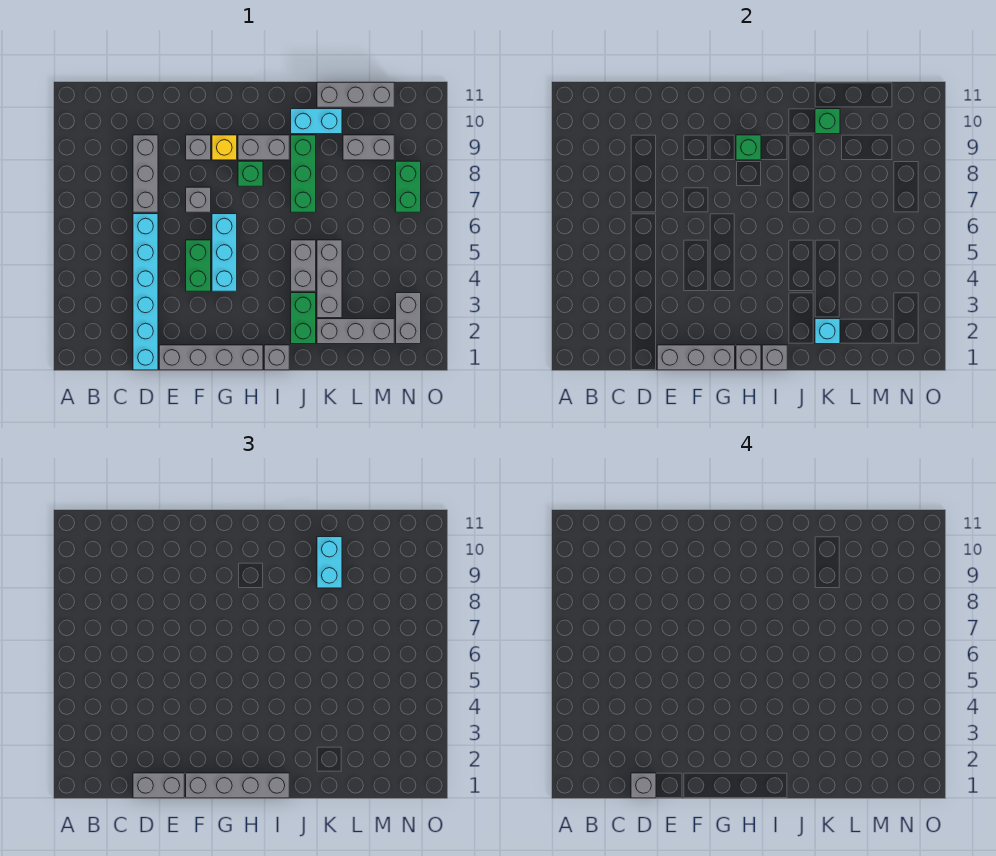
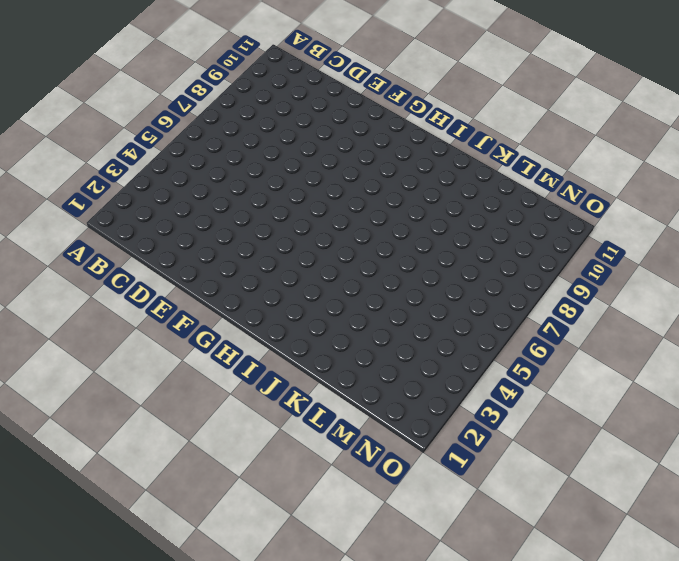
none -> cyan 1x6 brick [133,214,158,370]
none -> grey 1x3 brick [133,135,158,212]
none -> grey 1x4 brick [159,345,263,370]
none -> green 1x2 brick [186,240,211,291]

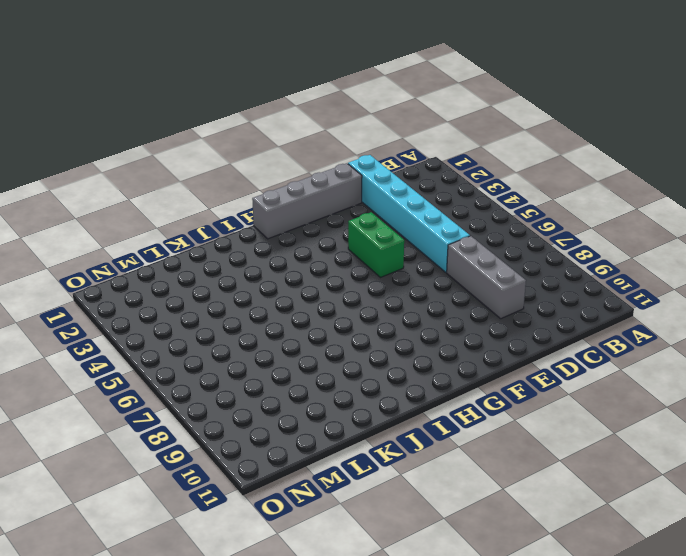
none -> grey 1x1 brick [186,187,211,212]
none -> grey 1x1 brick [186,135,211,160]
none -> cyan 1x3 brick [212,214,237,291]
none -> yellow 1x1 brick [212,135,237,160]

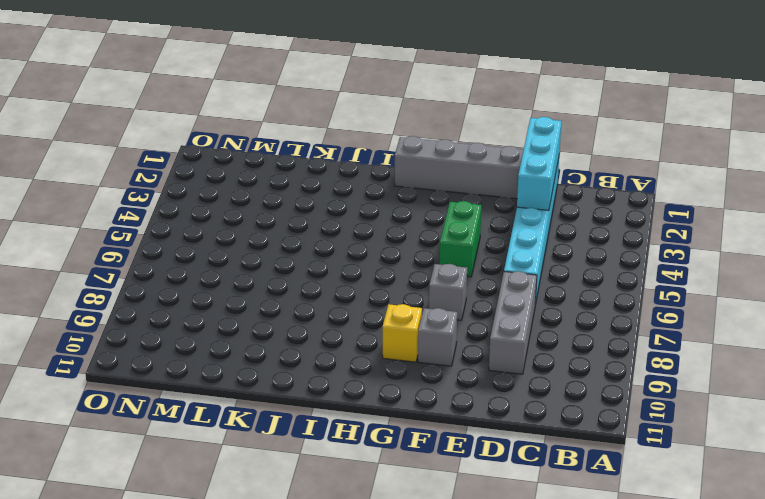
cyan 1x3 brick [517,117,561,210] -> cyan 1x3 brick moved to [212,214,237,291]
none -> green 1x1 brick [238,161,263,186]
none -> grey 1x2 brick [238,135,289,160]
none -> grey 1x1 brick [264,345,289,370]
none -> green 1x2 brick [291,293,316,344]

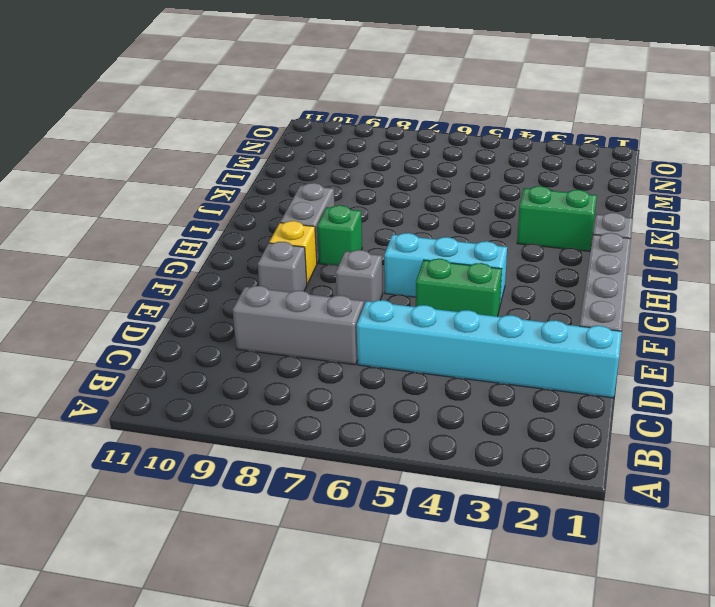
none -> grey 1x2 brick [291,240,316,291]
none -> green 1x3 brick [291,135,316,212]
none -> cyan 1x2 brick [291,109,342,134]
none -> grey 1x3 brick [317,319,394,344]

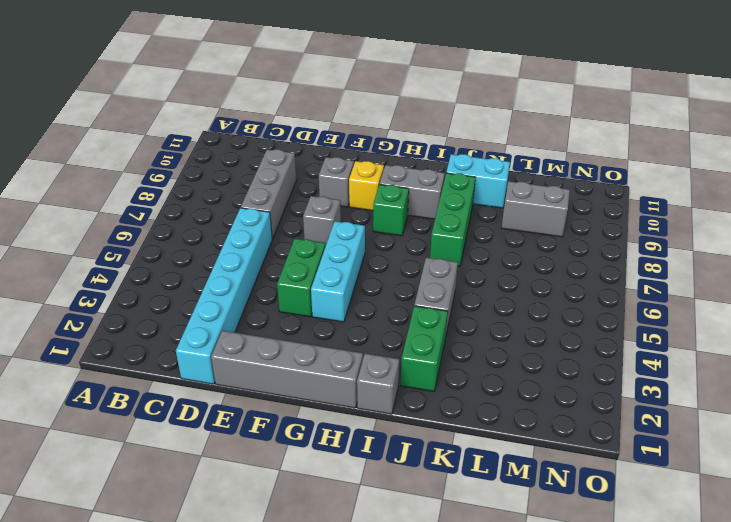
none -> grey 1x3 brick [317,319,394,344]
none -> grey 1x3 brick [317,240,342,318]
none -> grey 1x3 brick [317,82,394,107]
none -> grey 1x2 brick [396,293,421,344]

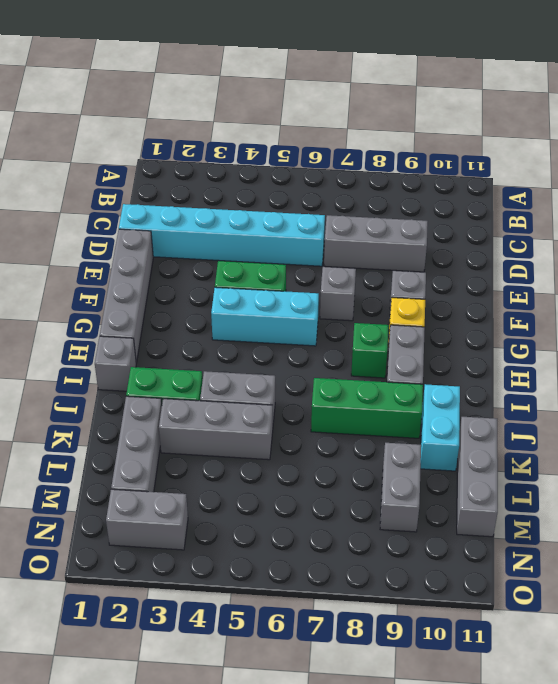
none -> green 1x2 brick [396,161,421,212]
none -> grey 1x3 brick [657,345,735,370]
none -> grey 1x1 brick [736,345,761,370]
none -> green 1x1 brick [736,135,761,160]

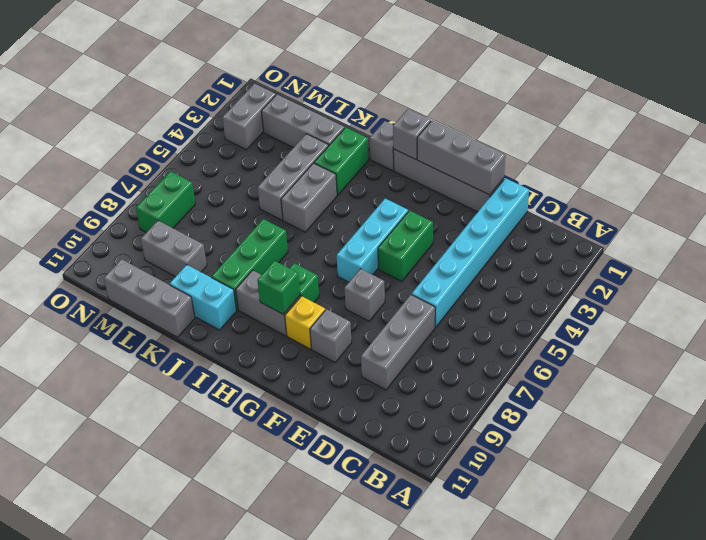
none -> grey 1x1 brick [762,345,787,370]
none -> cyan 1x1 brick [815,319,840,344]
none -> green 1x1 brick [815,109,840,134]
none -> grey 1x2 brick [133,773,184,798]

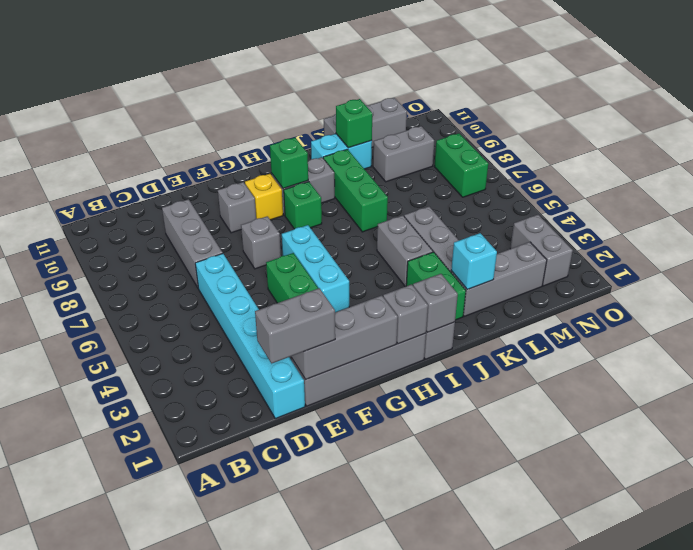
none -> grey 1x4 brick [186,773,289,798]
none -> cyan 1x2 brick [317,537,342,588]
none -> grey 1x1 brick [631,773,656,798]

